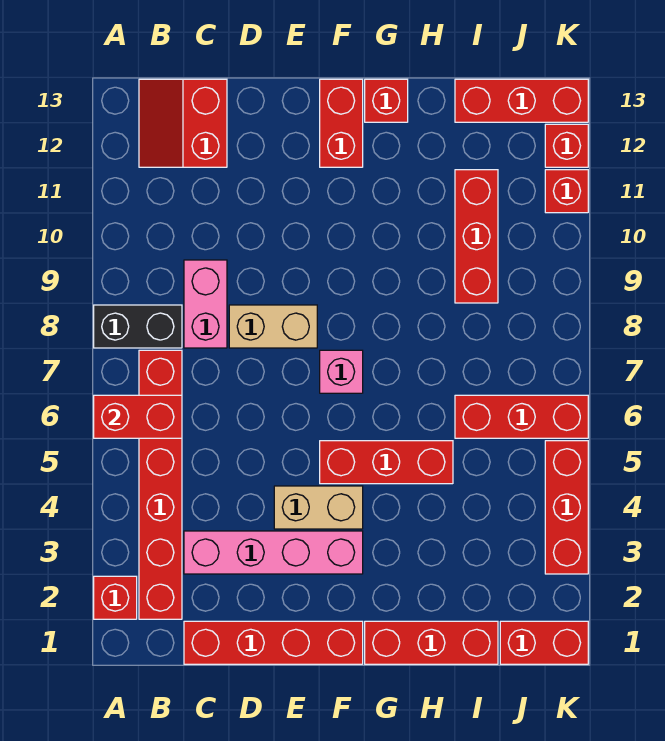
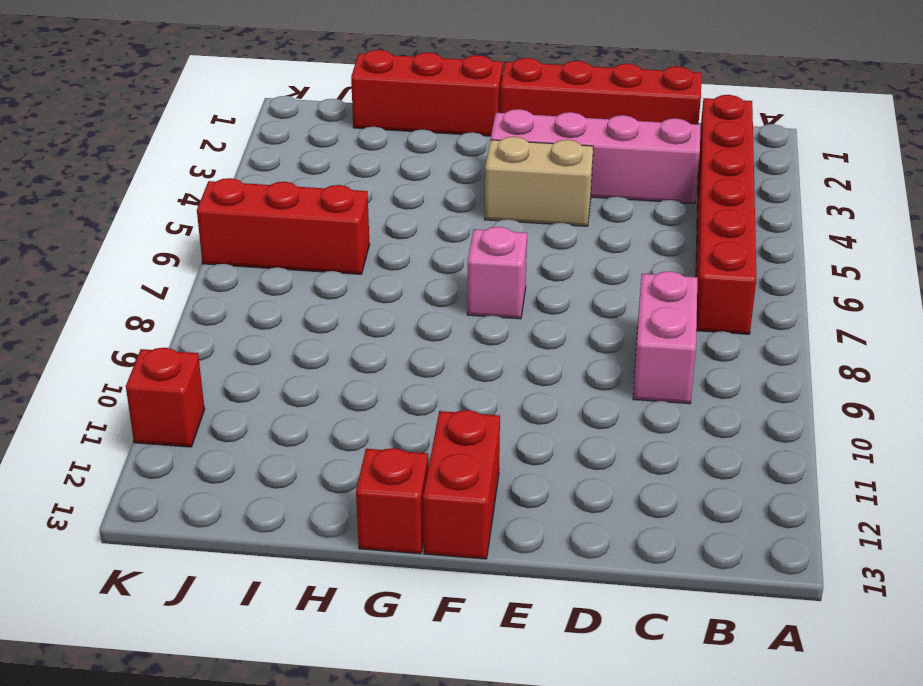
none -> red 1x1 brick [94,576,137,619]
none -> black 1x2 brick [94,305,182,348]
none -> red 2x2 slope [139,79,227,167]

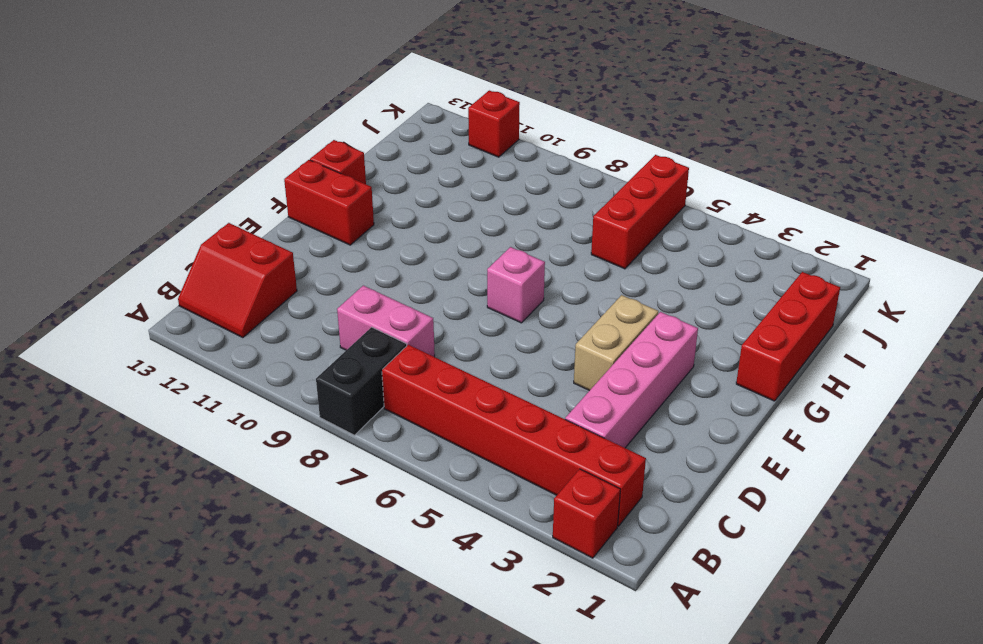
none -> red 1x4 brick [184,621,363,664]
none -> tan 1x2 brick [229,305,317,348]
none -> red 1x3 brick [320,441,453,484]

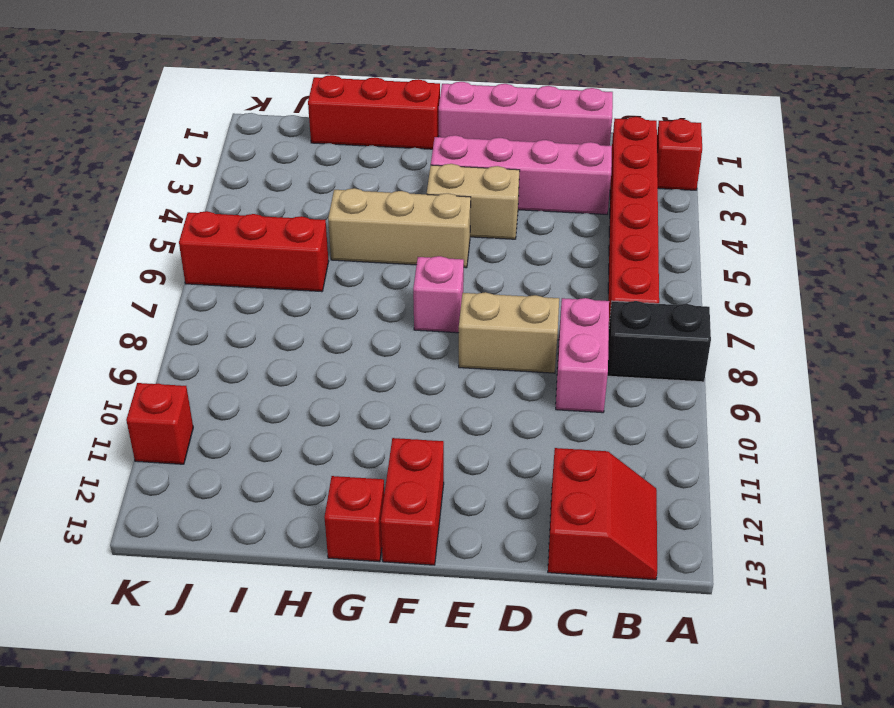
pink 1x4 brick [439,82,613,146] -> red 1x4 brick [184,621,363,664]
tan 1x3 brick [328,188,471,268] -> red 1x3 brick [320,441,453,484]
none -> red 1x3 brick [455,170,498,303]
none -> red 1x3 brick [455,79,588,122]
none -> red 1x2 brick [500,621,588,664]

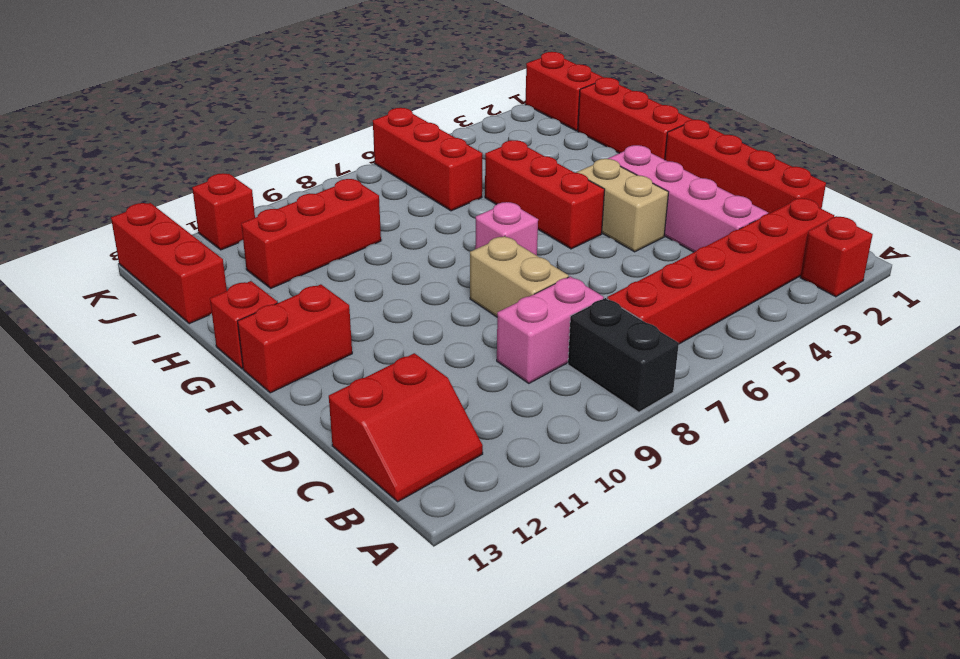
none -> red 1x3 brick [545,441,588,574]
none -> red 1x1 brick [545,124,588,167]
none -> red 1x2 brick [94,395,182,438]

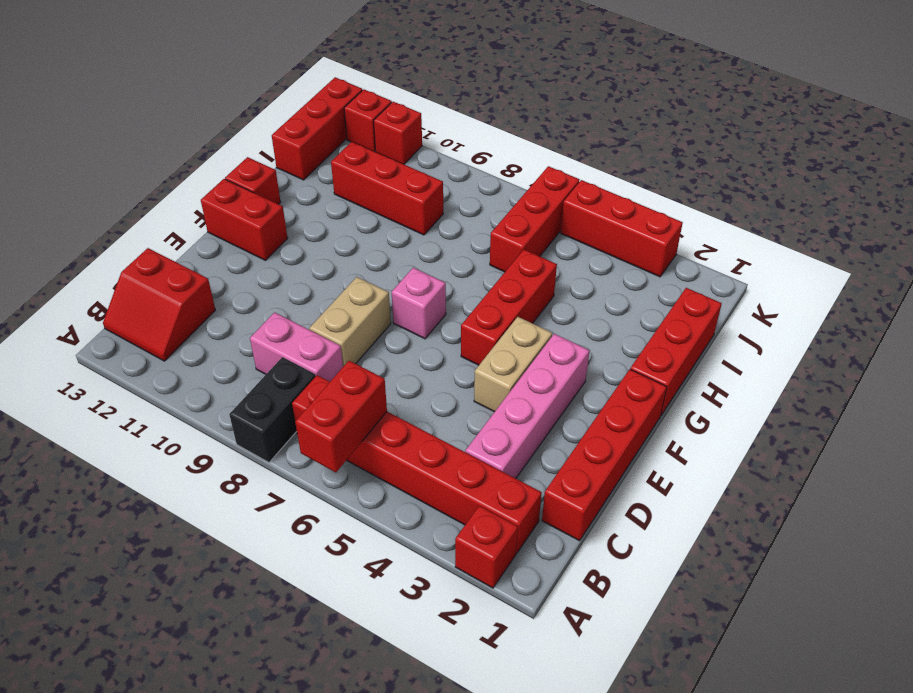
none -> red 1x2 brick [500,621,588,664]

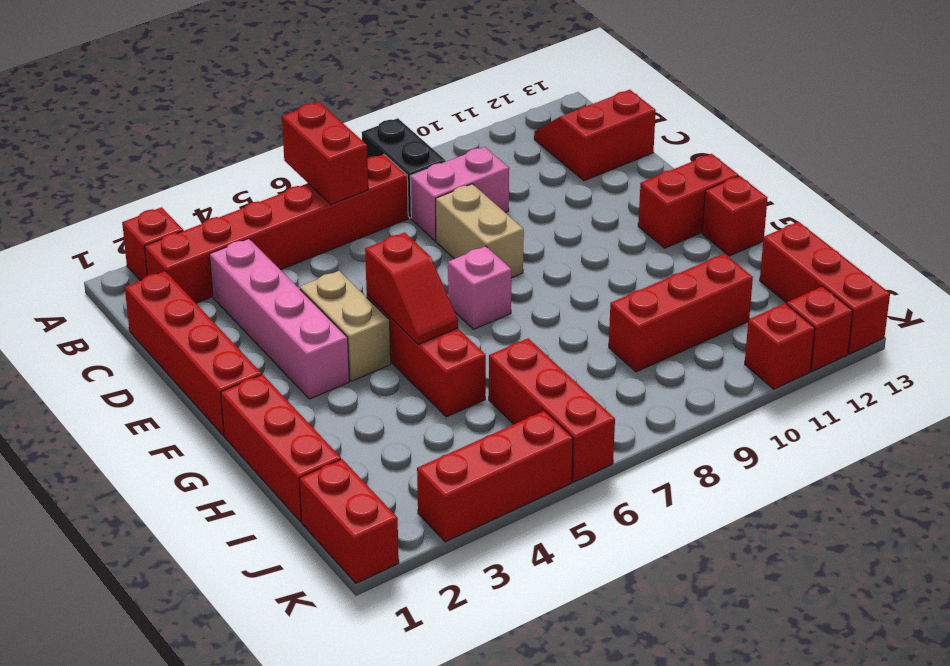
red 1x2 slope [365,233,458,344] -> none

